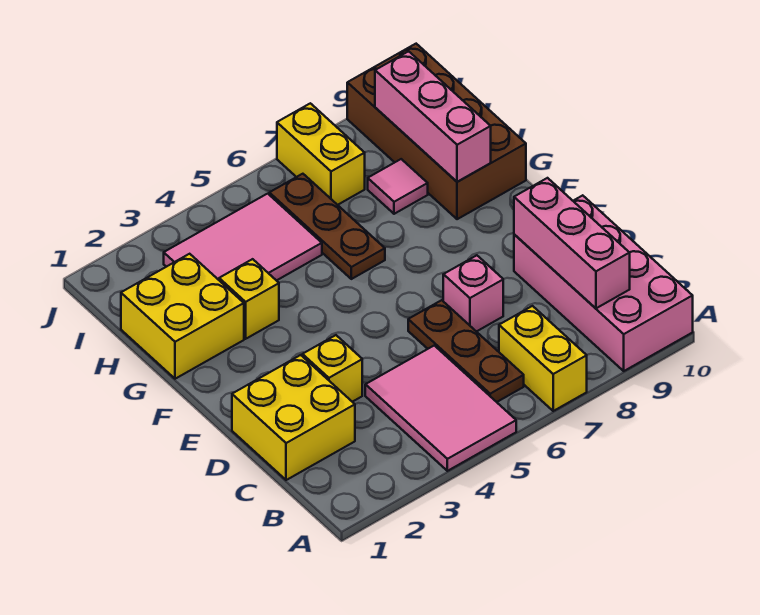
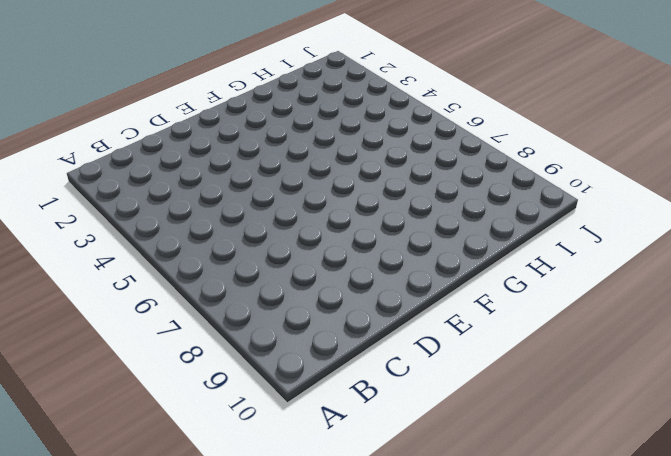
none -> pink 2x3 tile [365,346,516,471]
none -> yellow 1x2 brick [499,306,587,411]
none -> pink 2x4 brick [514,195,693,371]

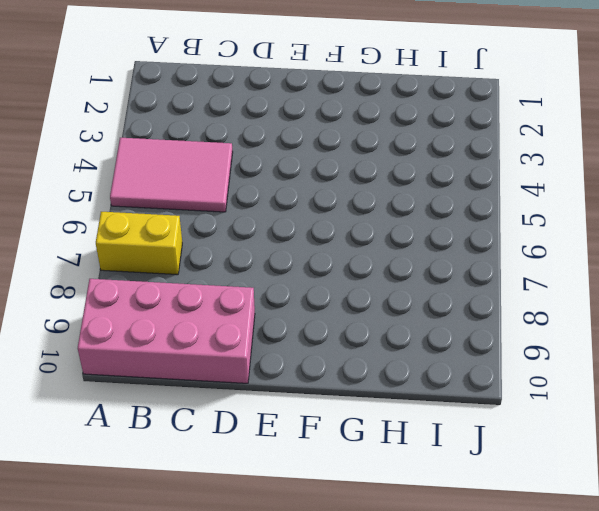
none -> brown 1x3 plate [408,300,524,402]
none -> yellow 2x2 brick [232,355,355,480]
none -> yellow 1x1 brick [302,335,362,402]

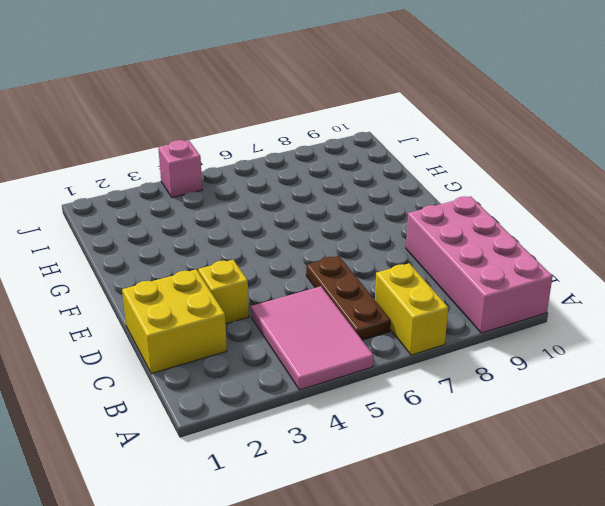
pink 1x1 brick [158,140,202,198] -> pink 1x1 brick moved to [443,255,503,332]
none -> yellow 2x2 brick [121,254,244,379]
none -> yellow 1x1 brick [219,259,279,339]
none -> brown 1x3 plate [269,174,385,279]

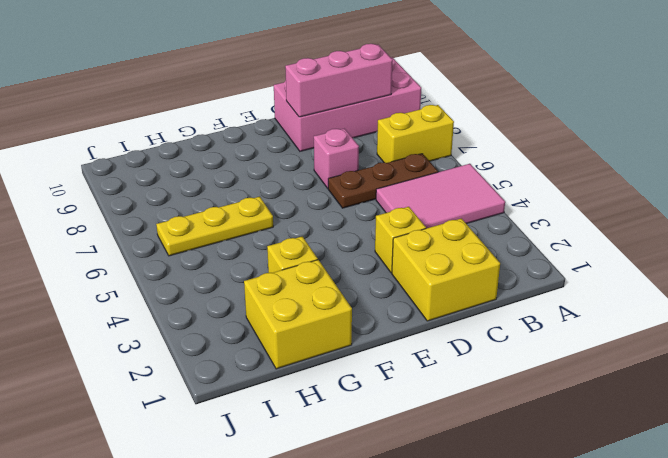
yellow 1x3 plate [156,197,273,256] -> brown 1x3 plate [269,174,385,279]
none -> brown 2x4 brick [347,44,526,219]
none -> pink 2x3 tile [164,194,322,281]
none -> pink 1x1 tile [368,159,428,214]

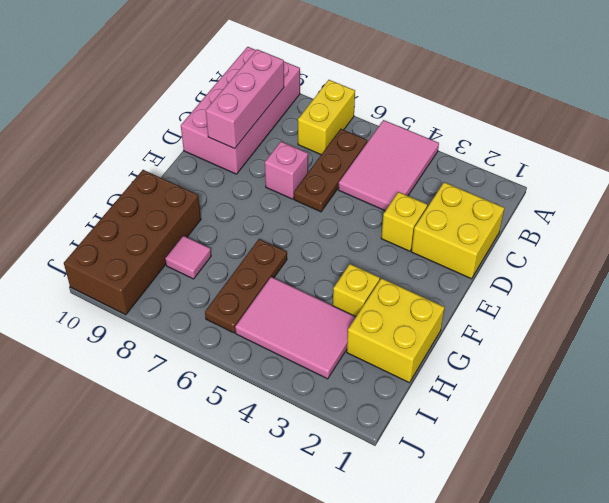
none -> yellow 1x2 brick [277,103,365,205]
none -> pink 1x3 brick [375,51,491,182]

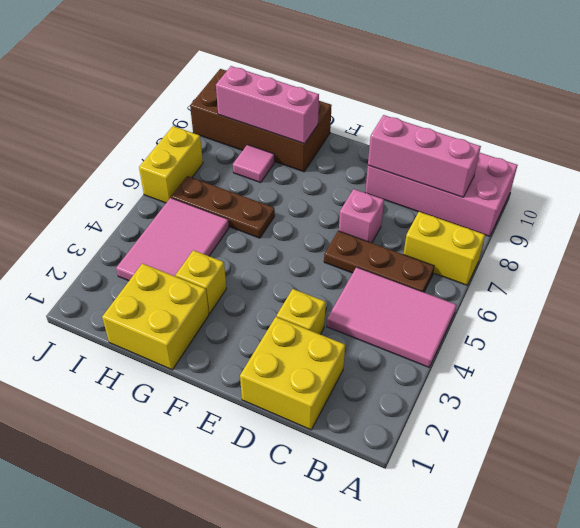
yellow 1x2 brick [139,126,203,203] -> yellow 1x2 brick turned to [277,103,365,205]

